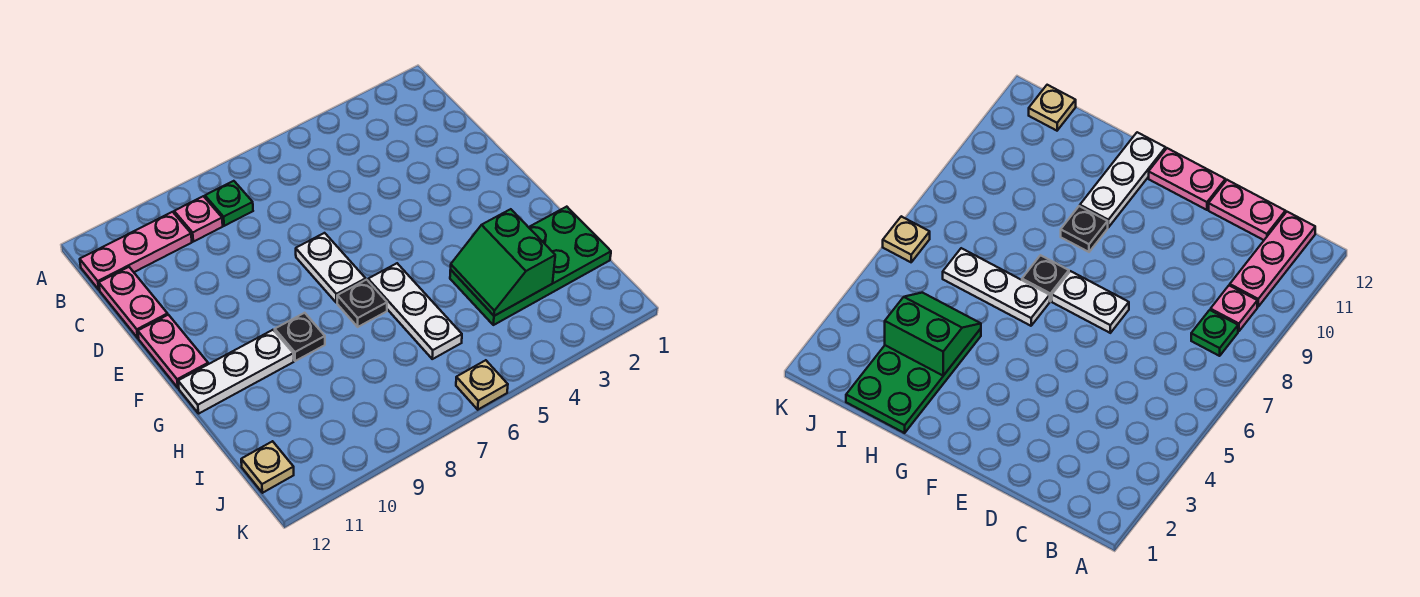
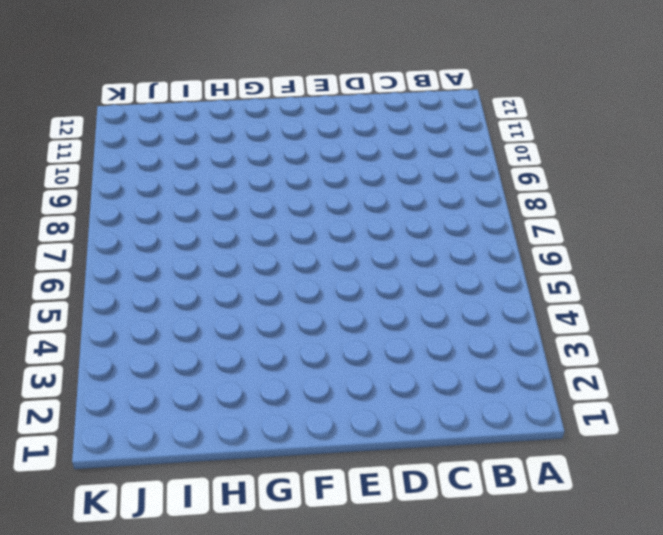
none -> green 1x1 plate [205,181,253,226]
none -> pink 1x1 plate [174,196,223,242]
none -> pink 1x3 plate [80,212,192,290]

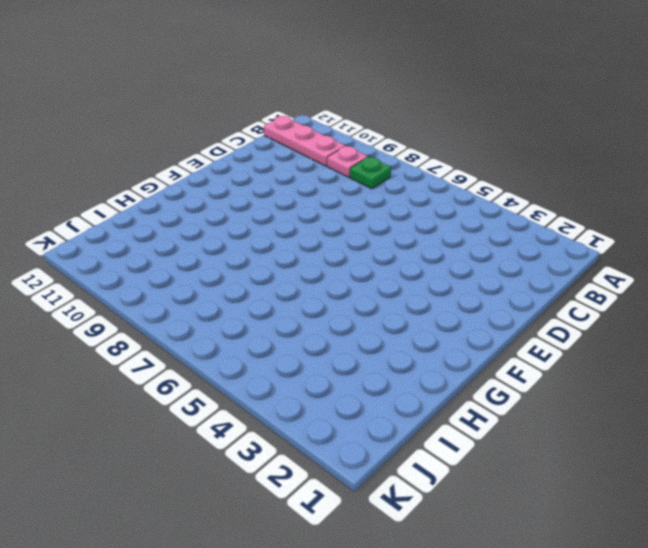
none -> pink 1x2 plate [99,267,168,338]
none -> white 1x2 plate [296,233,366,303]
none -> pink 1x2 plate [138,315,208,388]

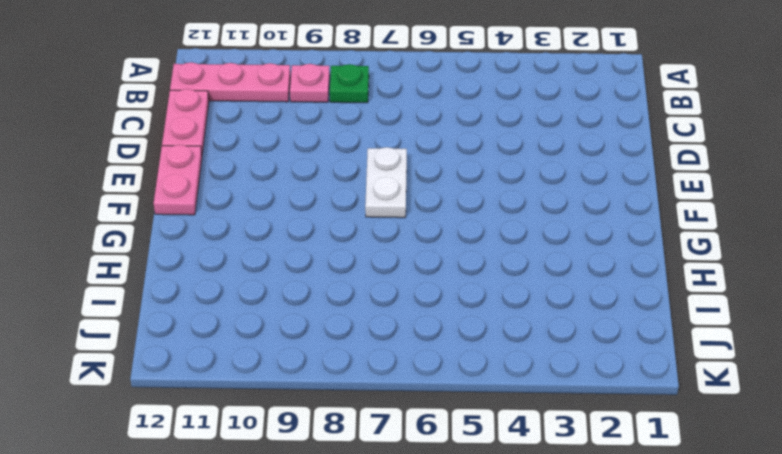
none -> white 1x3 plate [368,263,462,359]
none -> black 1x1 plate [337,280,387,327]
none -> black 1x1 plate [275,313,325,361]

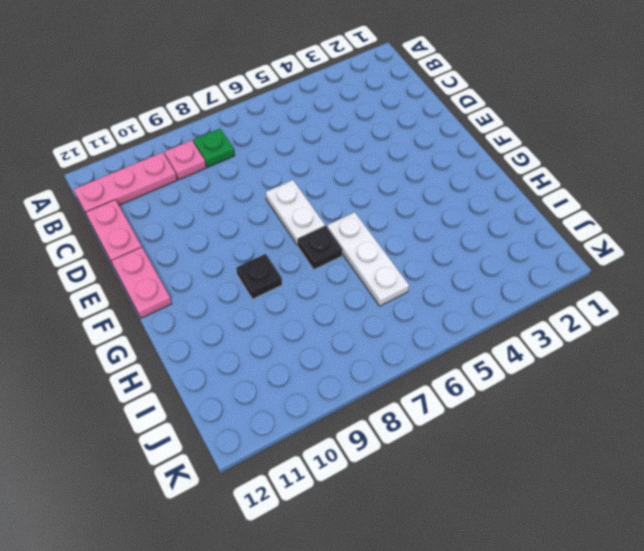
none -> white 1x3 plate [178,330,294,413]
none -> green 2x4 plate [450,207,611,325]
none -> tan 1x1 plate [241,441,294,493]

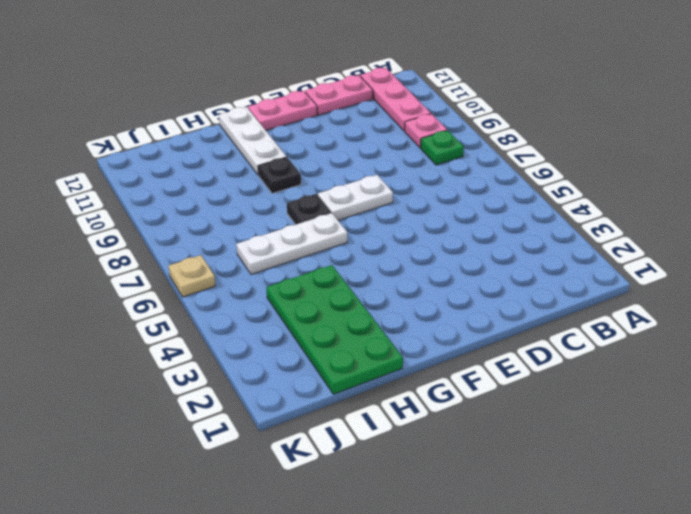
none -> tan 1x1 plate [241,441,294,493]
none -> green 2x2 slope [451,209,555,316]

